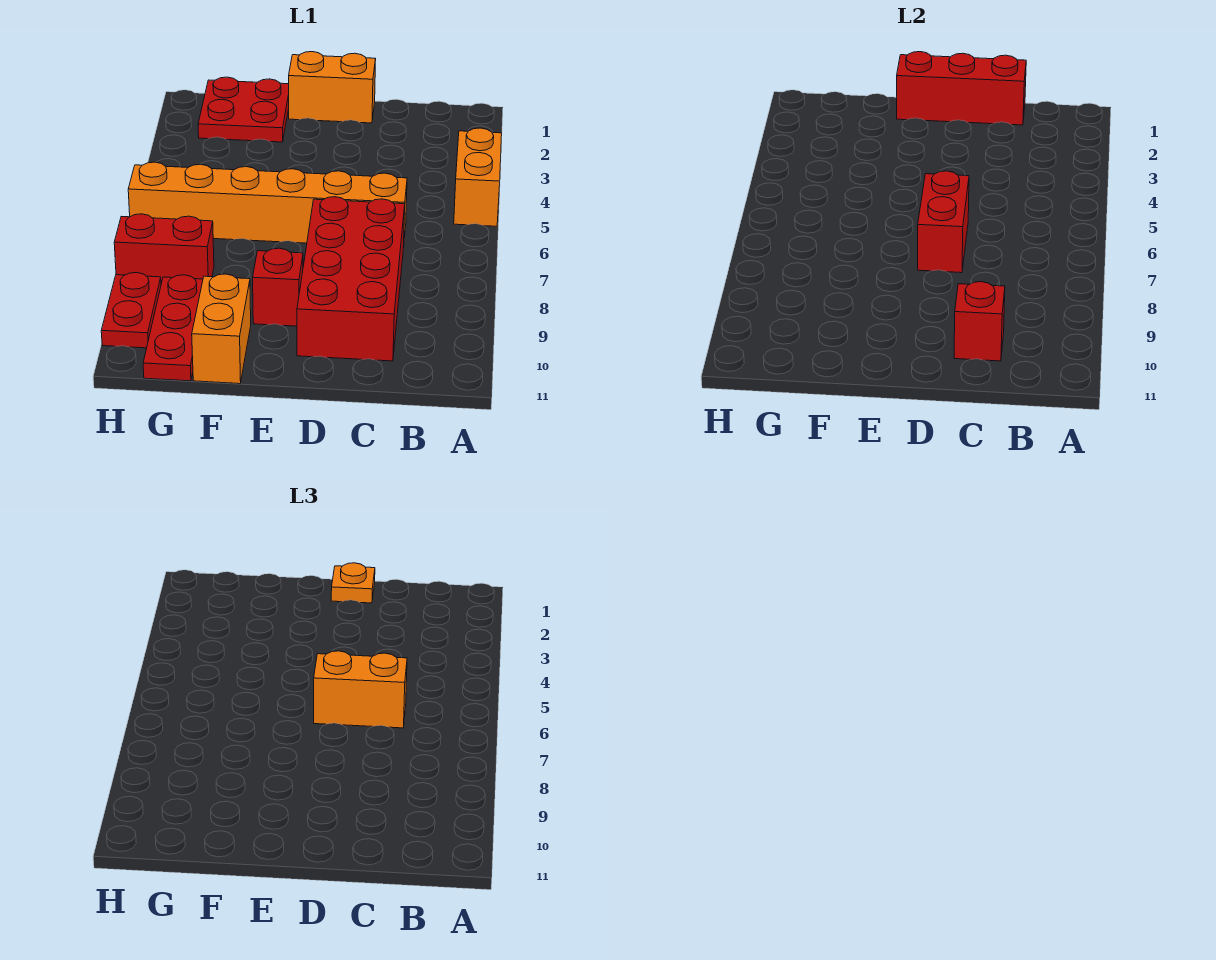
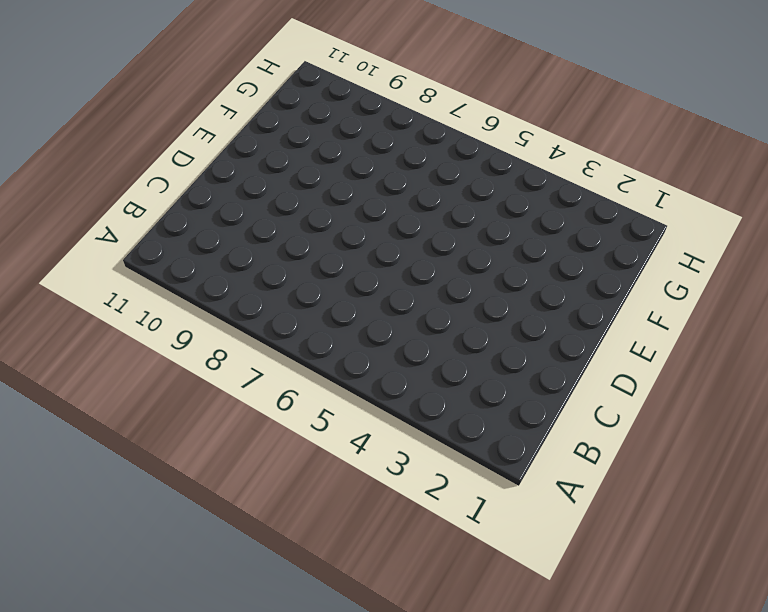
none -> orange 1x2 brick [454,128,502,226]
none -> orange 1x6 brick [128,162,407,248]
none -> red 2x4 brick [297,197,405,361]

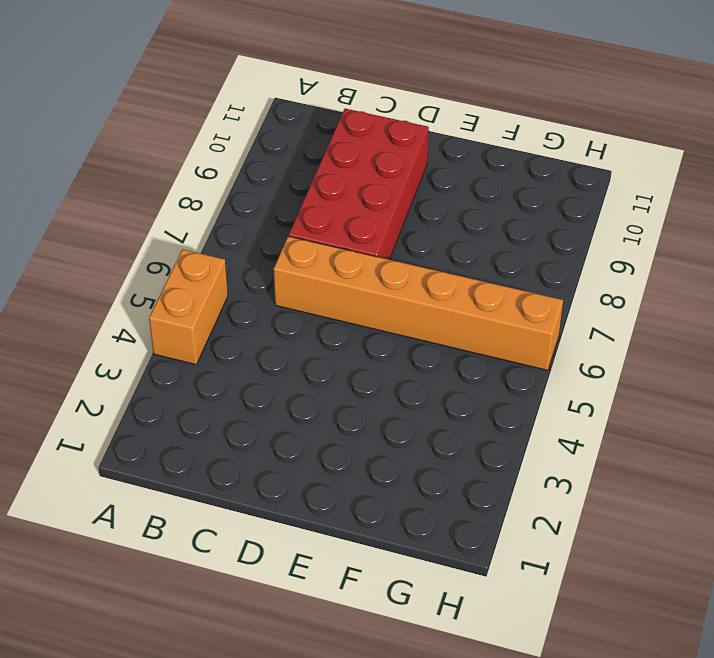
none -> orange 1x2 brick [289,52,376,123]
none -> red 1x1 brick [253,248,303,326]
none -> red 2x2 plate [198,77,289,142]

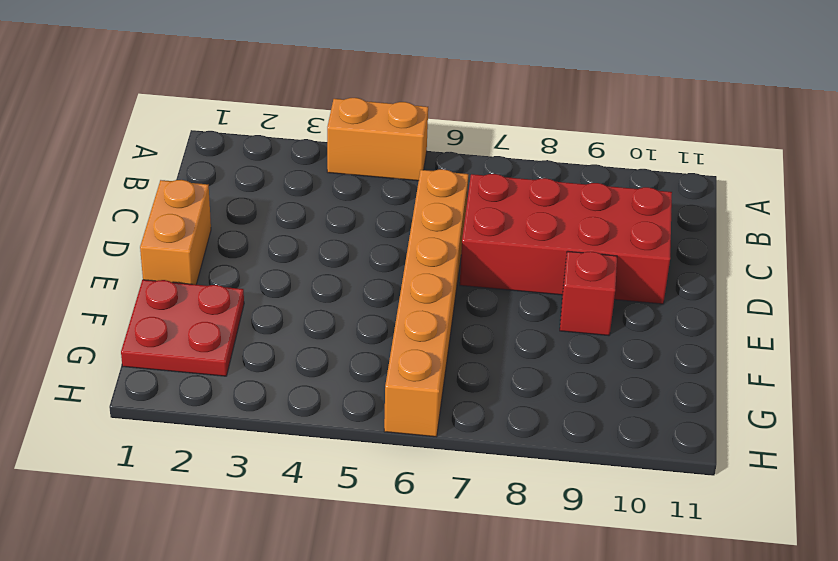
none -> orange 1x2 brick [192,274,251,384]
none -> red 1x2 brick [114,214,214,283]
none -> red 1x3 plate [143,275,203,381]

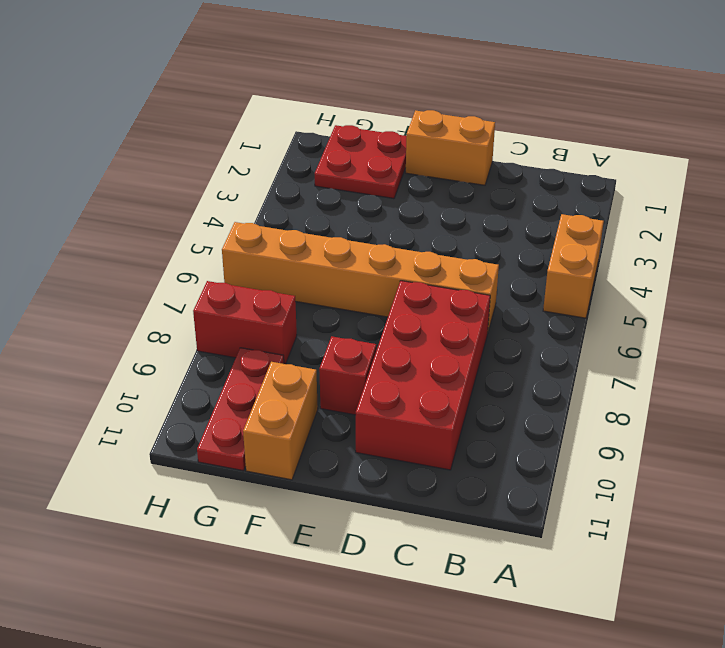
none -> red 1x2 plate [101,273,161,348]
none -> red 1x3 brick [897,52,1026,125]
none -> red 1x1 brick [954,282,1005,361]

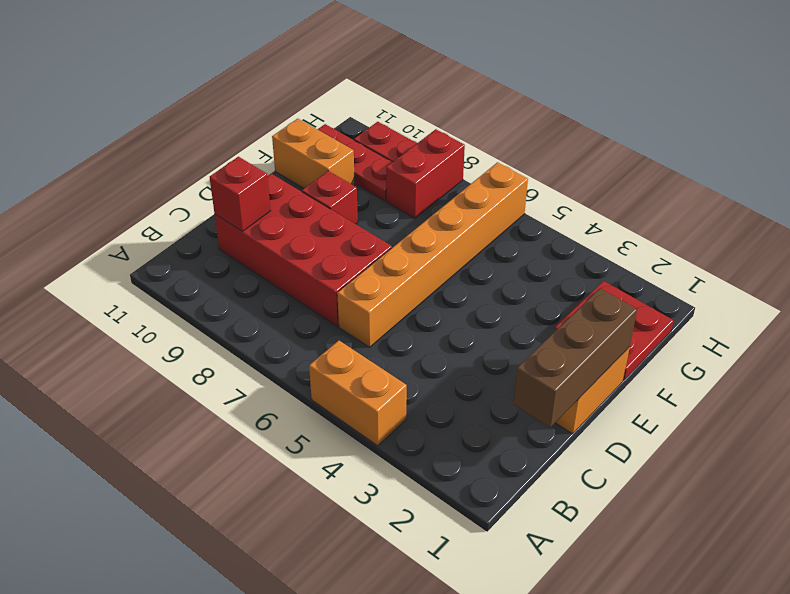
brown 1x3 brick [513,289,637,427] -> red 1x3 brick [897,52,1026,125]
none -> red 1x2 brick [918,171,969,273]
none -> orange 1x2 brick [314,651,407,728]
none -> orange 1x1 plate [331,563,375,603]

